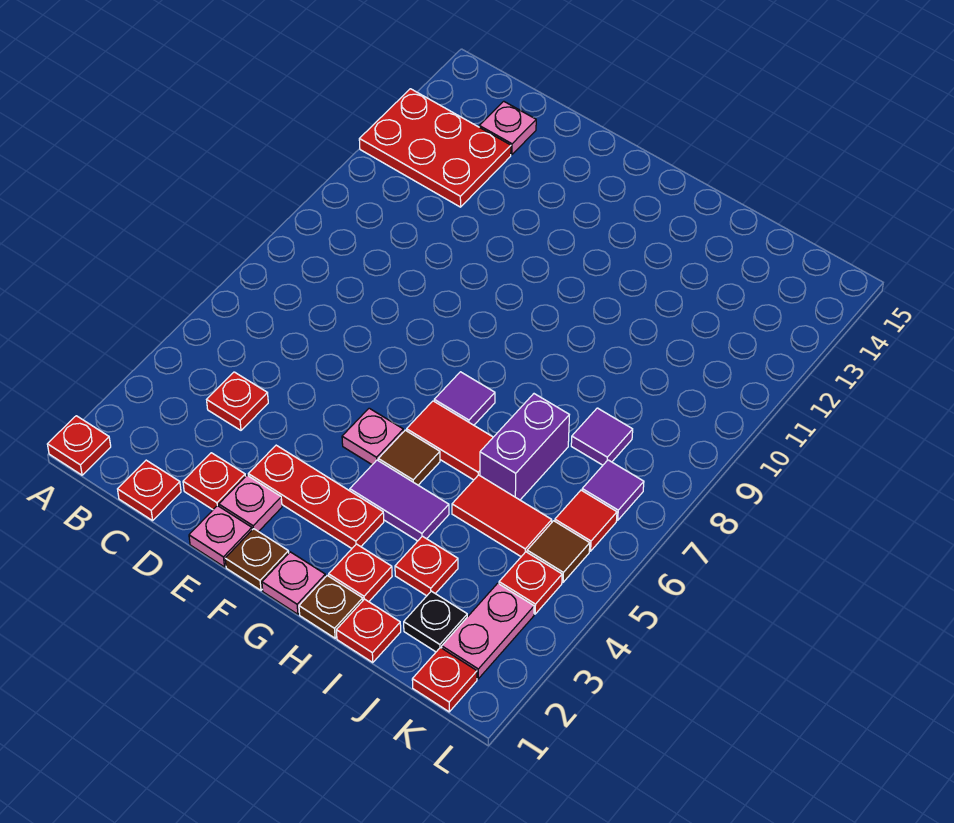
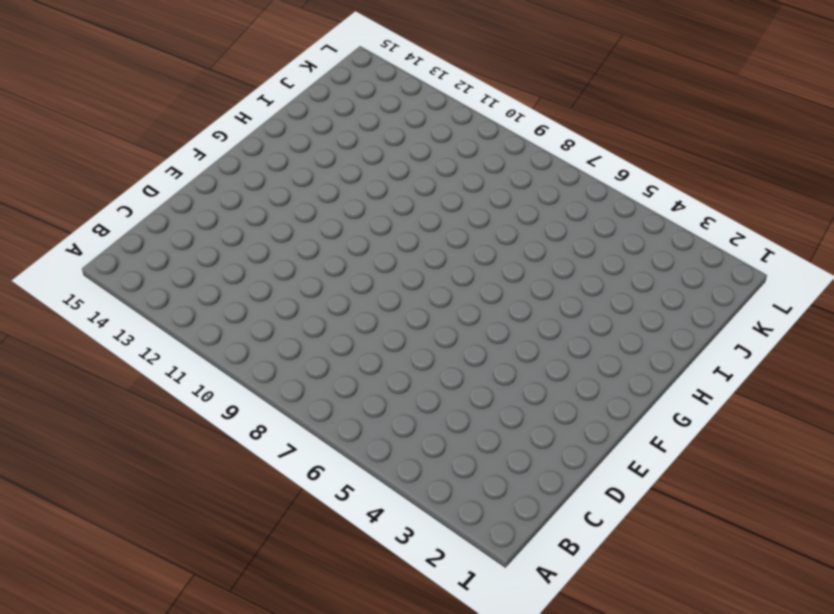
none -> red 1x1 plate [47,416,111,475]
none -> red 2x3 plate [359,89,511,207]
none -> red 1x1 plate [118,460,181,521]
none -> red 1x1 plate [207,372,268,430]

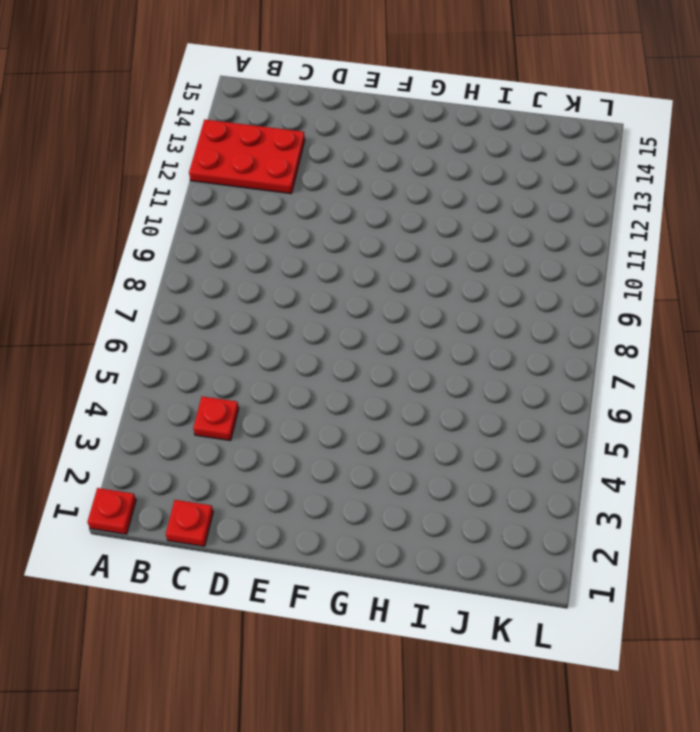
none -> pink 1x1 plate [479,101,536,155]
none -> red 1x1 plate [183,453,245,510]
none -> pink 1x1 plate [189,506,252,567]
none -> pink 1x1 plate [219,475,282,532]

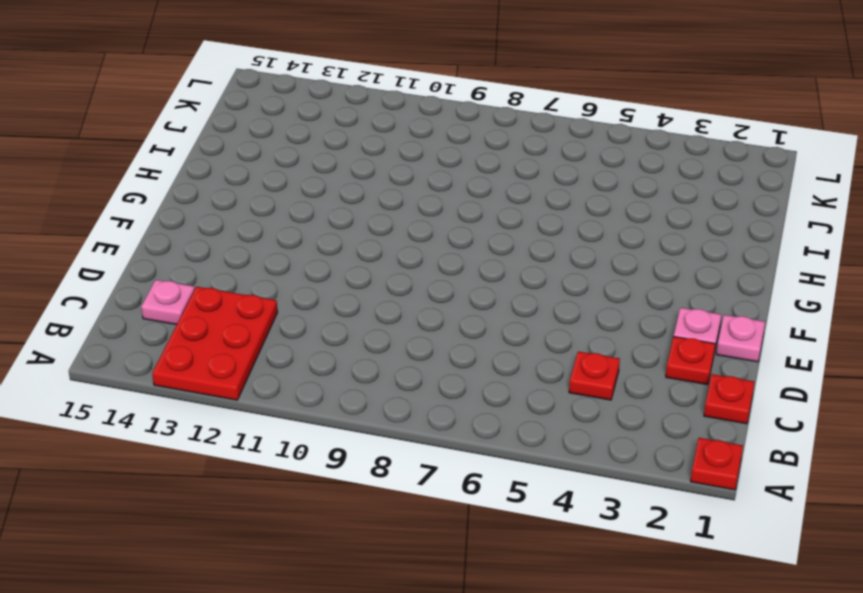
none -> red 1x3 plate [248,445,384,548]
none -> brown 1x1 plate [225,529,289,590]
none -> pink 1x1 plate [342,408,403,465]
none -> pink 1x1 plate [262,552,326,614]

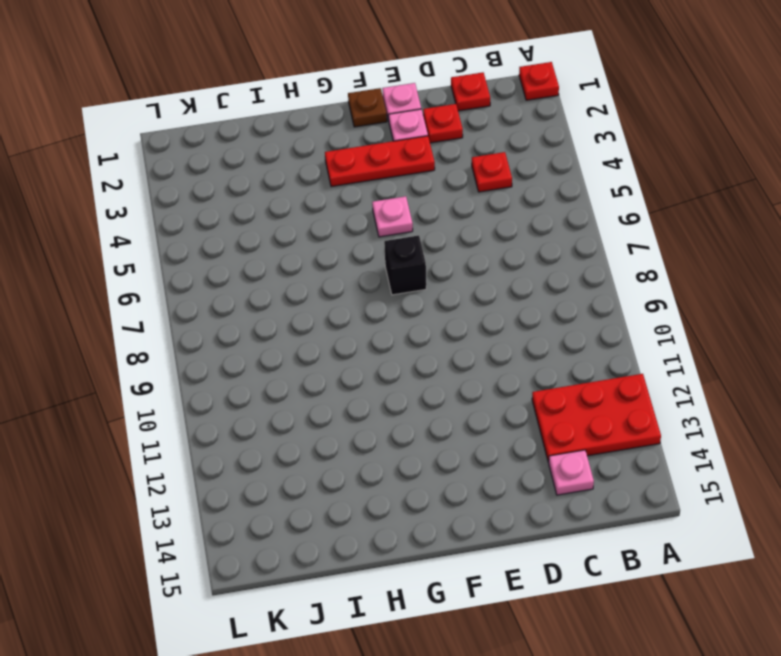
black 1x1 brick [384,235,426,295] -> none
none -> pink 1x1 plate [262,552,326,614]
none -> purple 1x2 tile [350,460,449,541]
none -> brown 1x1 tile [378,430,440,485]
none -> red 1x2 tile [407,401,493,480]

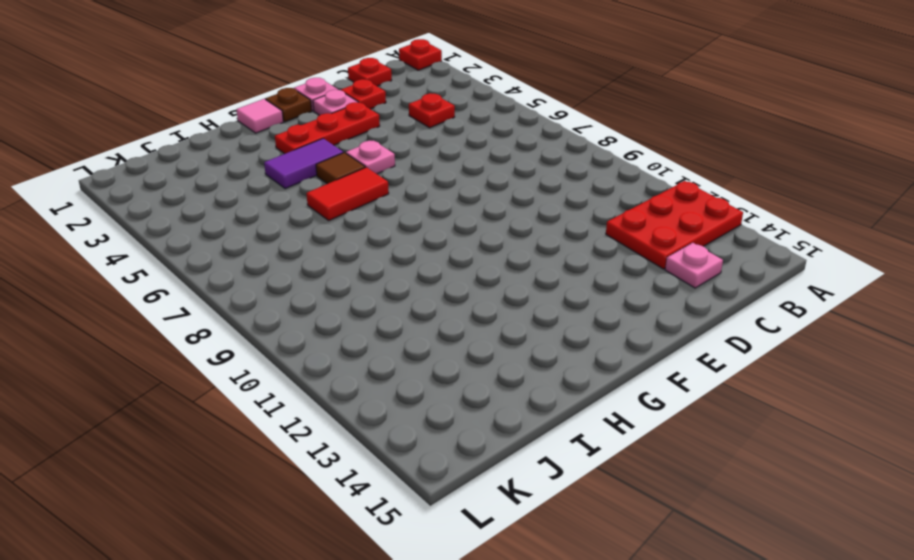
pink 1x1 tile [236,99,283,133] -> pink 1x1 plate [262,552,326,614]
none -> purple 1x1 tile [434,372,495,425]
none -> brown 1x1 plate [299,576,363,638]
none -> red 1x1 plate [329,544,392,602]
none -> red 1x1 plate [336,599,401,663]

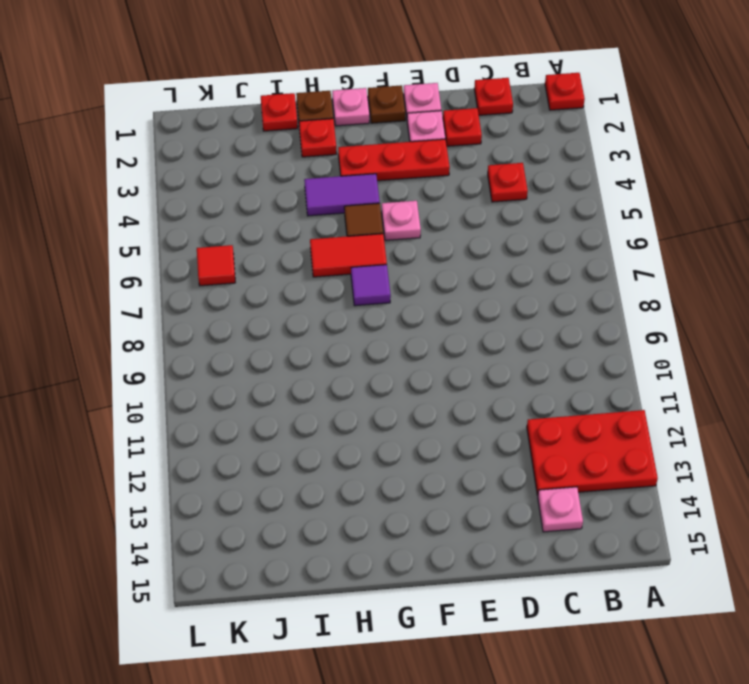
none -> red 1x1 plate [395,536,458,596]
none -> red 1x2 tile [452,475,552,557]
none -> purple 1x2 brick [480,394,569,500]
none -> black 1x1 plate [404,591,467,652]

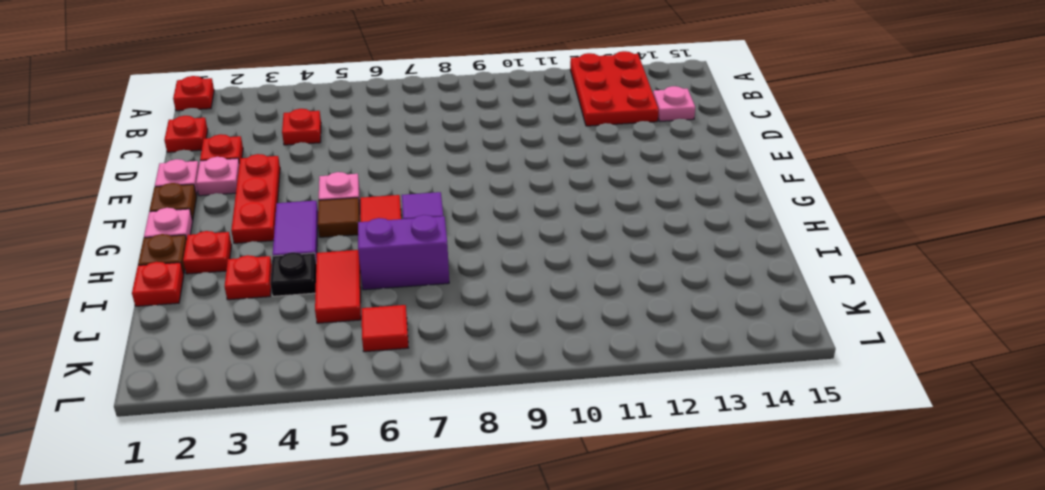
black 1x1 plate [270,252,316,296] -> black 1x1 plate moved to [404,591,467,652]
none -> purple 1x1 tile [571,408,633,465]
none -> red 1x1 plate [412,648,477,712]
none -> pink 1x2 plate [442,583,534,679]
none -> red 1x1 plate [499,552,562,614]

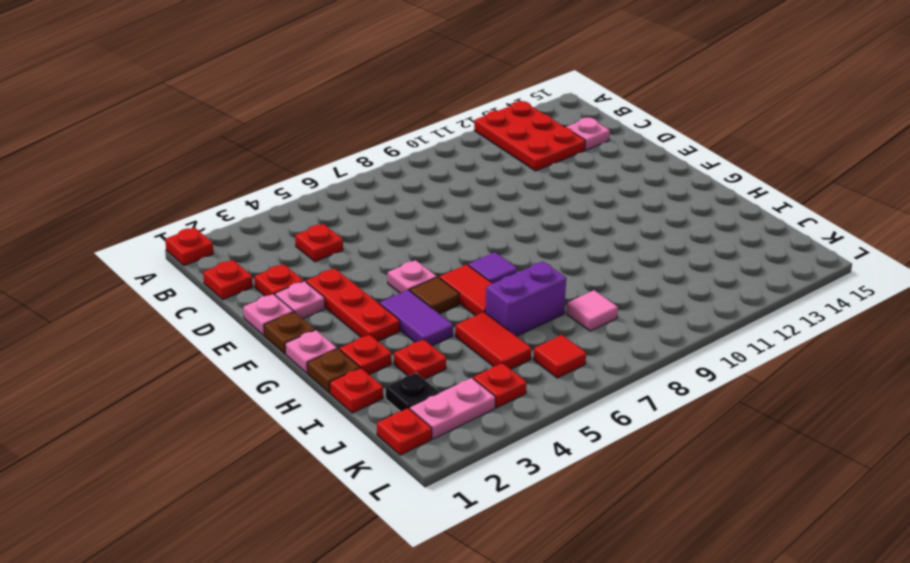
pink 1x1 tile [567,290,618,331] -> purple 1x1 tile [571,408,633,465]
none -> brown 1x1 tile [527,521,590,582]
none -> purple 1x1 tile [582,460,644,520]

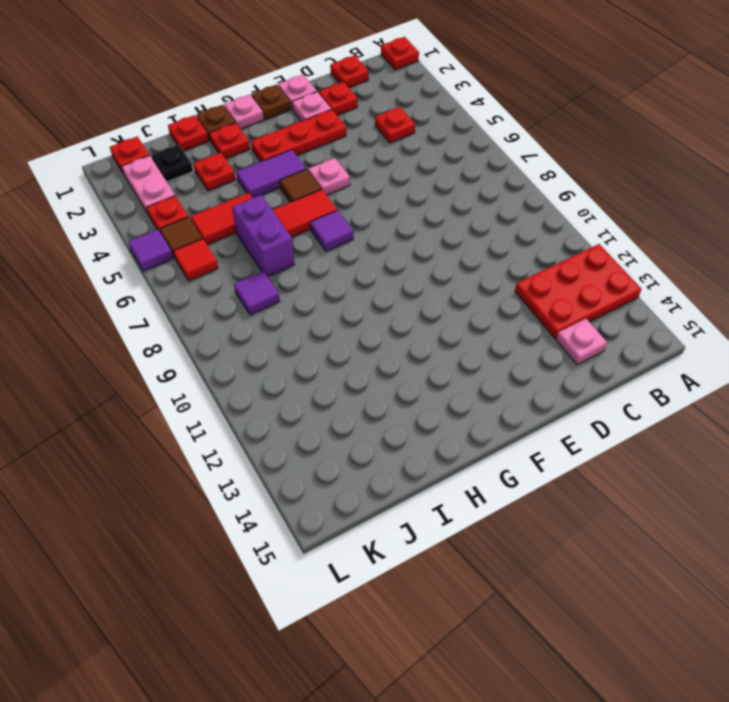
purple 1x1 tile [128,230,173,271] -> purple 1x1 tile moved to [582,460,644,520]

